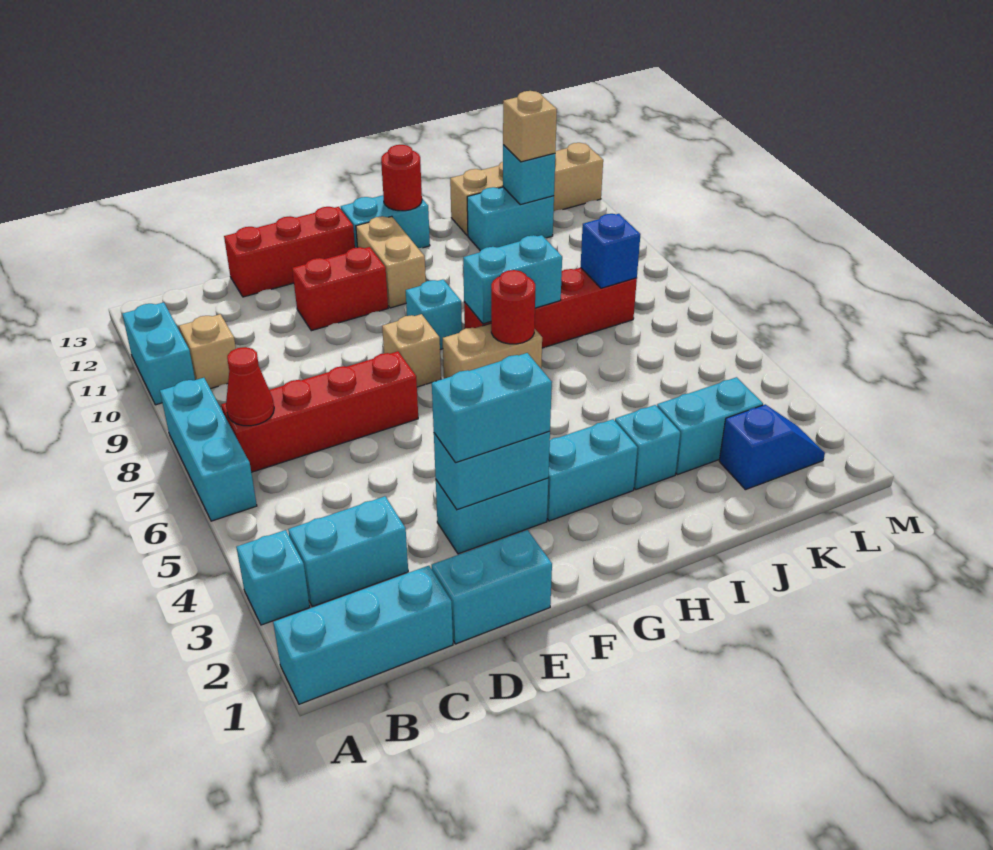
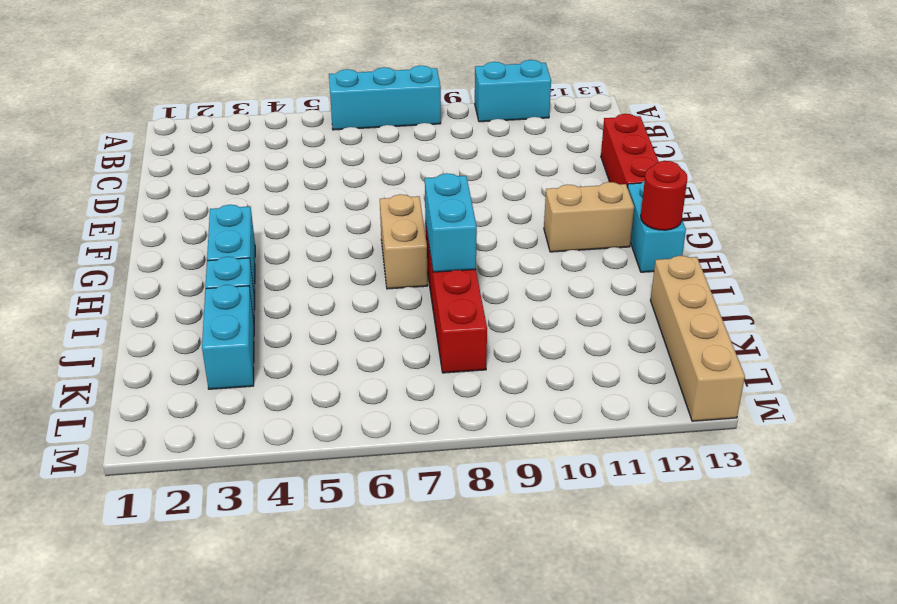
none -> cyan 1x3 brick [273,566,453,704]
none -> cyan 1x1 brick [236,530,310,625]
none -> cyan 1x2 brick [288,496,408,607]
none -> red 1x4 brick [221,351,418,472]

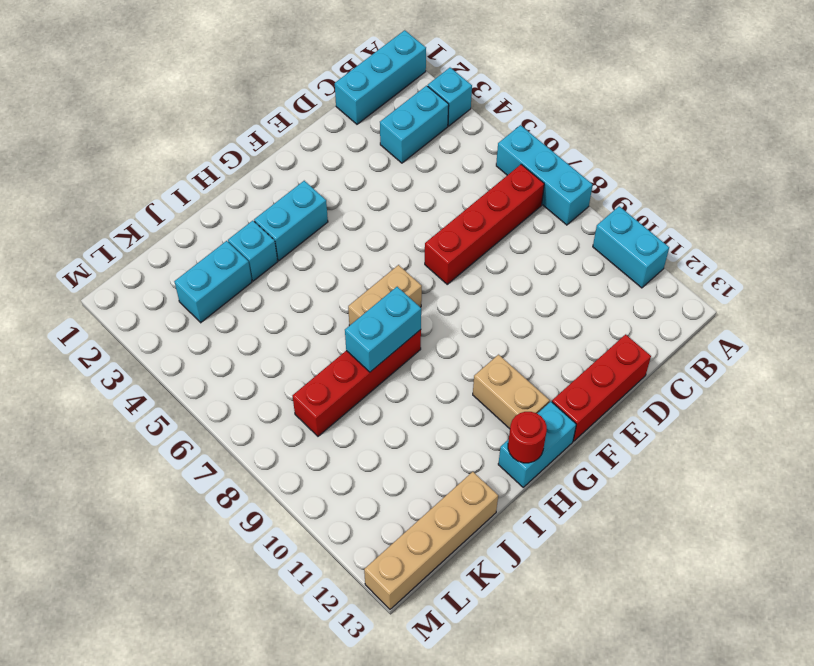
none -> tan 1x1 brick [179,314,236,389]
none -> cyan 1x2 brick [432,530,552,644]
none -> cyan 1x2 brick [436,478,548,554]
none -> red 1x2 brick [292,247,388,331]

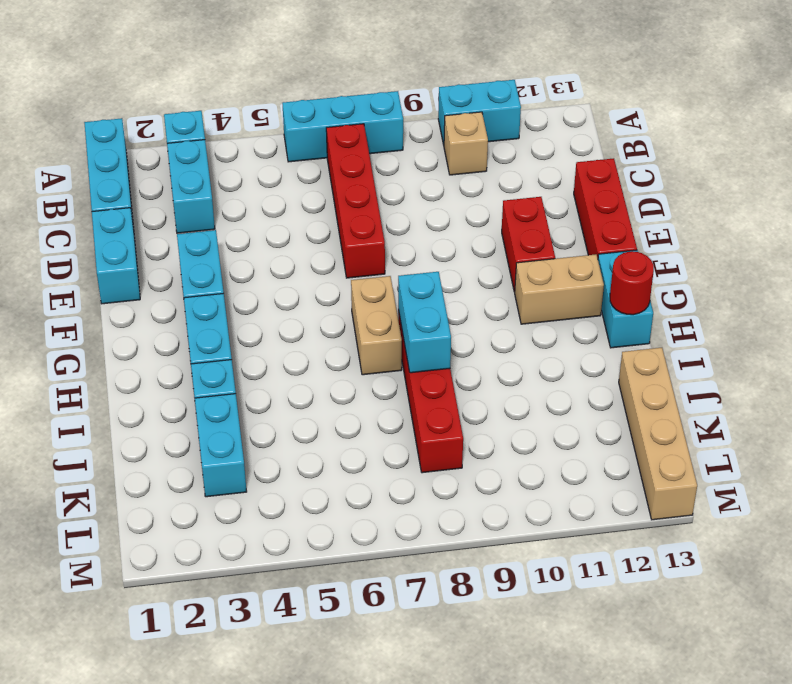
none -> tan 1x1 brick [382,314,441,387]
none -> cyan 1x1 brick [406,279,462,350]
none -> cyan 1x2 brick [467,187,554,251]
none -> blue 1x2 slope [719,404,825,490]

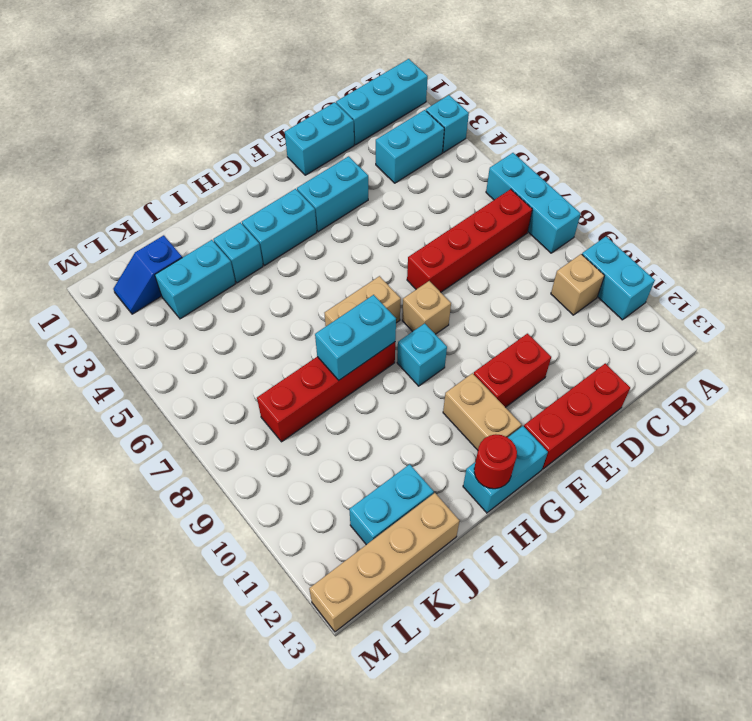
none -> red 1x1 cone [226,347,274,426]
none -> cyan 1x2 brick [434,431,550,510]
none -> red 1x1 round brick [491,270,535,344]
none -> blue 1x1 brick [581,214,640,288]

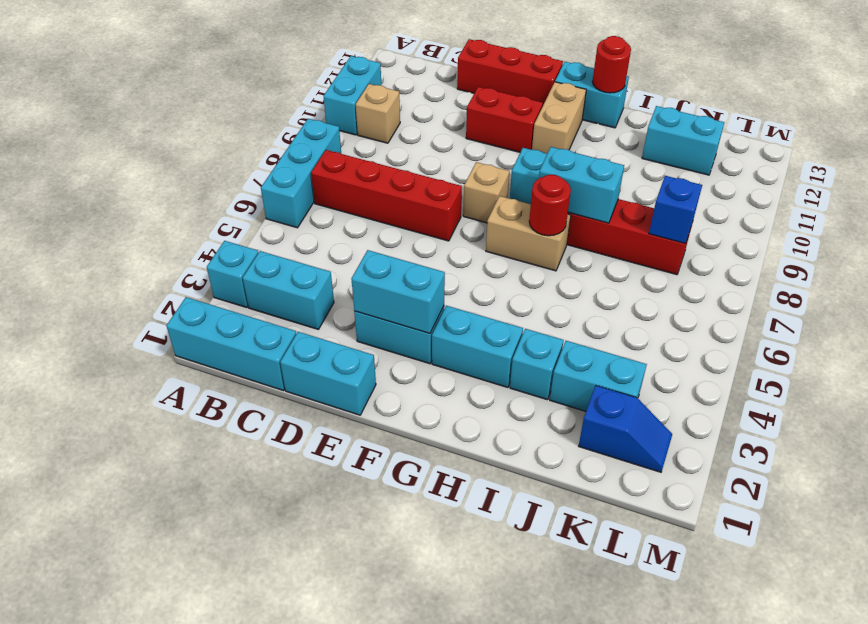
none -> tan 1x4 brick [450,143,603,236]
none -> red 1x1 cone [226,347,274,426]
none -> cyan 1x1 brick [503,145,555,205]
none -> cyan 1x2 brick [432,353,552,463]

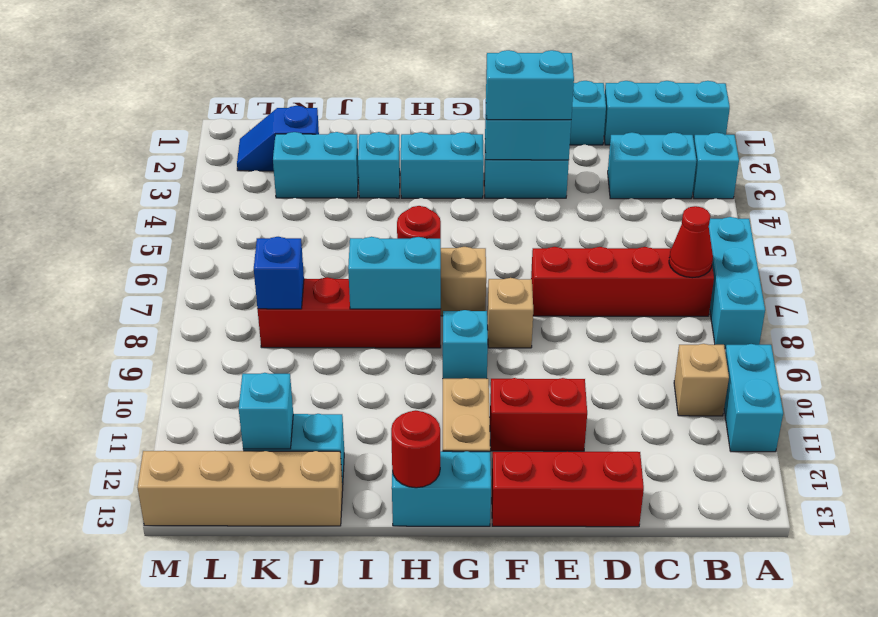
none -> tan 1x1 brick [503,91,557,162]

